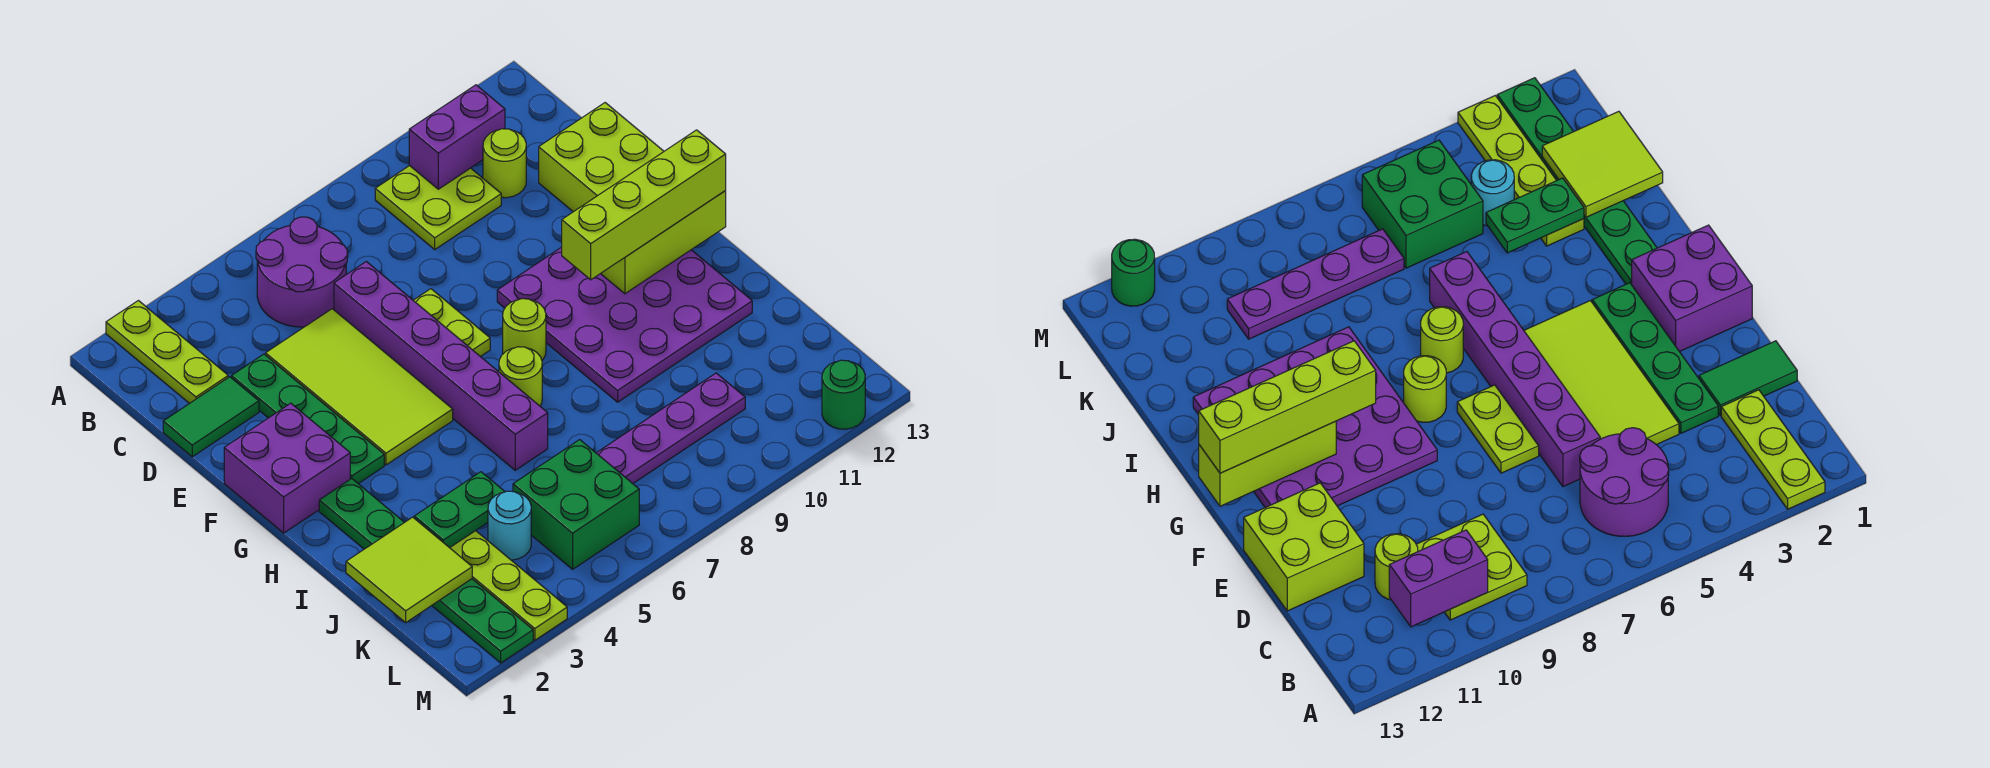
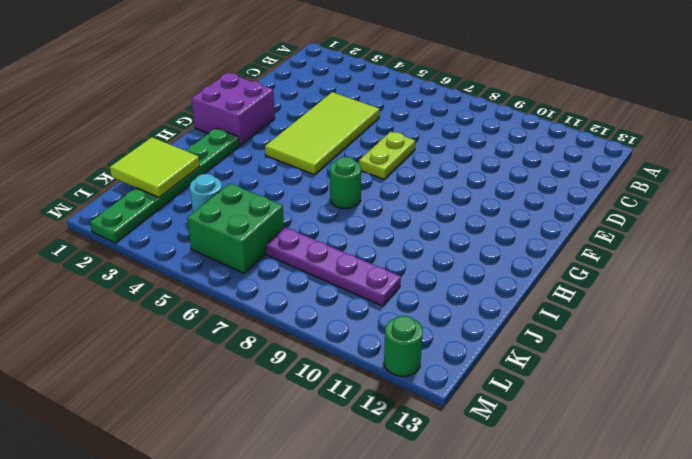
green 1x1 round brick [330,157,361,209] -> lime 1x1 round brick [499,347,542,406]
none -> lime 1x3 plate [106,301,228,404]
none -> purple 2x2 round brick [256,217,348,327]
none -> lime 2x2 plate [375,166,501,249]

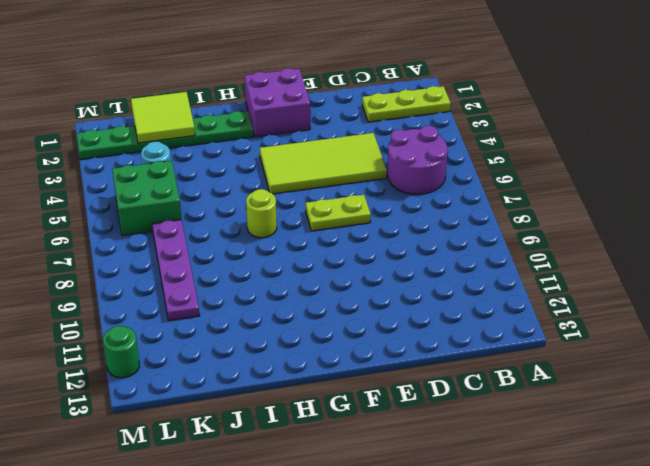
none -> lime 2x2 plate [375,166,501,249]
none -> lime 1x1 round brick [483,129,526,198]
none -> green 1x2 tile [163,377,259,457]

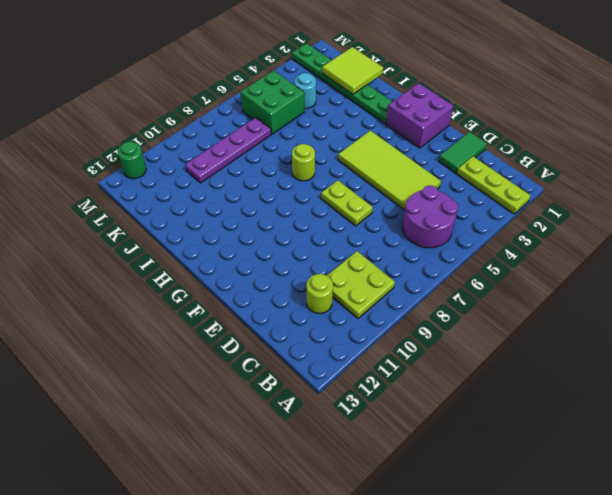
none -> green 1x4 plate [231,354,384,484]
none -> purple 1x6 brick [334,262,548,470]
none -> lime 2x2 brick [539,103,664,212]

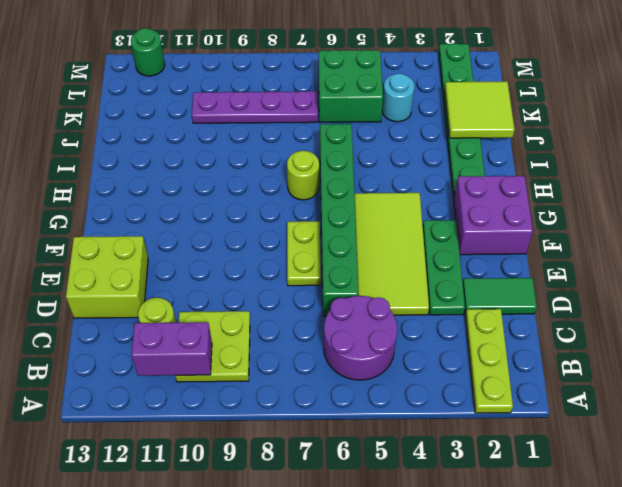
green 1x3 plate [423,220,465,315] -> green 1x4 plate [231,354,384,484]
green 1x6 brick [320,124,358,316] -> purple 1x6 brick [334,262,548,470]
none -> purple 4x4 plate [497,247,752,402]
none -> lime 1x1 round brick [503,299,546,360]
none -> lime 1x4 plate [450,531,567,640]

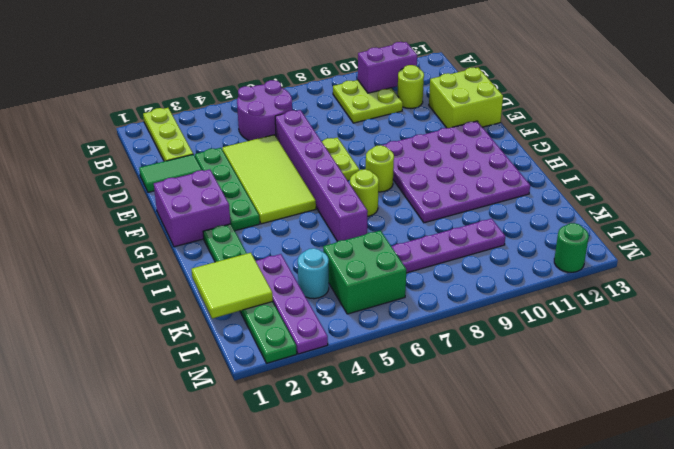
purple 1x4 plate [256,254,328,354] -> lime 1x4 plate [450,531,567,640]
none -> lime 1x3 brick [601,191,726,294]
none -> green 1x2 plate [414,472,505,548]
none -> lime 1x4 brick [562,130,726,280]

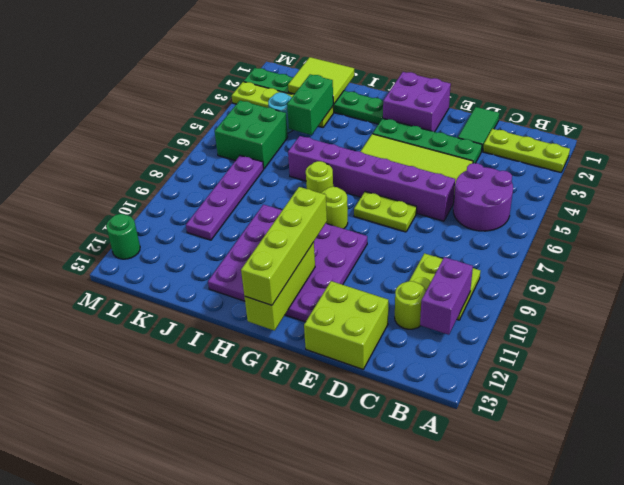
green 1x2 brick [287,74,334,135] -> green 1x2 plate [414,472,505,548]

